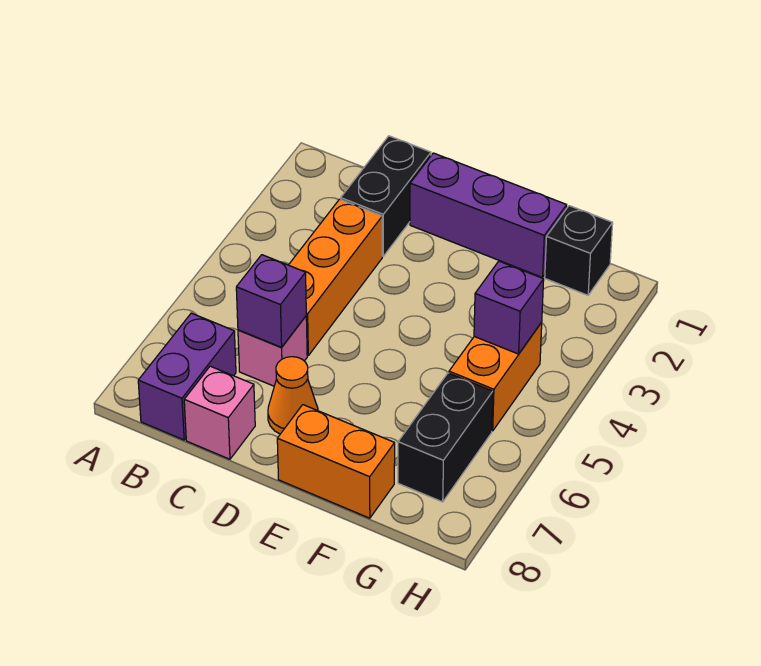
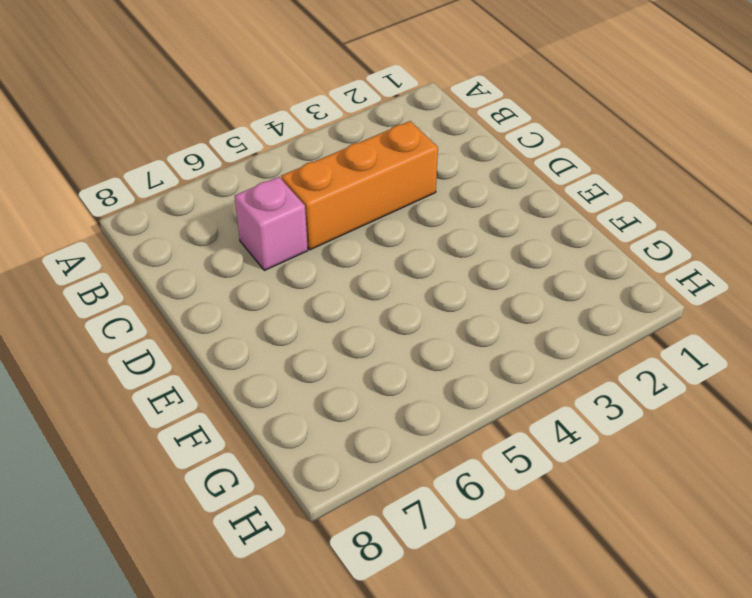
none -> purple 1x2 brick [138,313,236,440]
none -> black 1x2 brick [341,136,431,256]
none -> pink 1x1 brick [184,366,255,459]

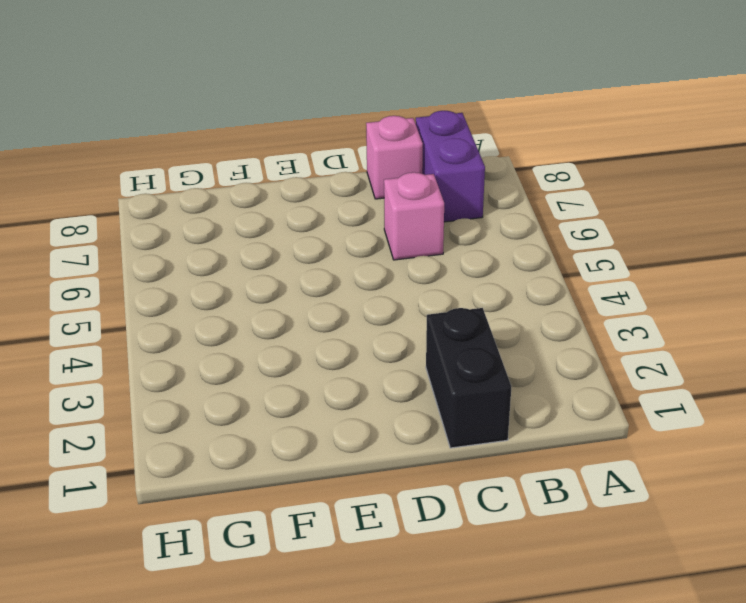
none -> orange 1x3 brick [289,199,382,355]
none -> purple 1x3 brick [410,153,567,277]
none -> orange 1x1 cone [268,357,318,434]

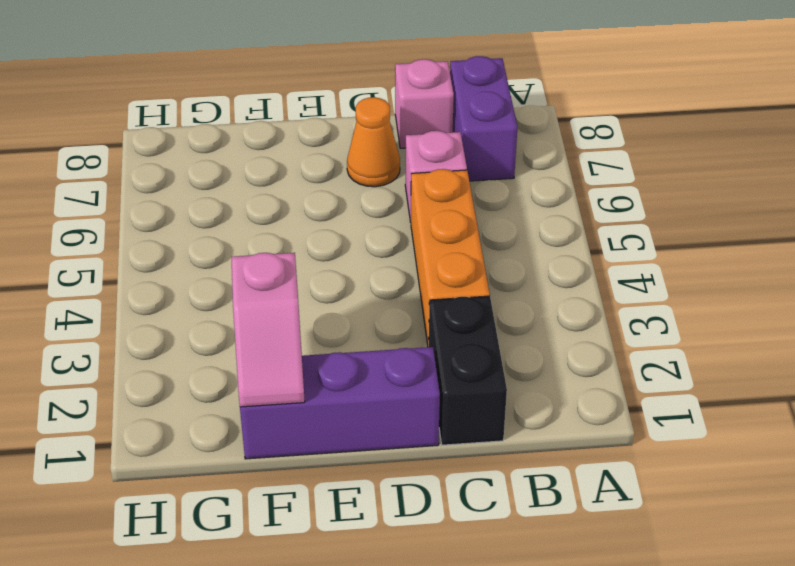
pink 1x2 slope [232,253,305,407] -> none
none -> orange 1x2 brick [277,405,395,518]
none -> black 1x1 brick [545,206,613,295]
none -> orange 1x2 brick [449,323,542,431]

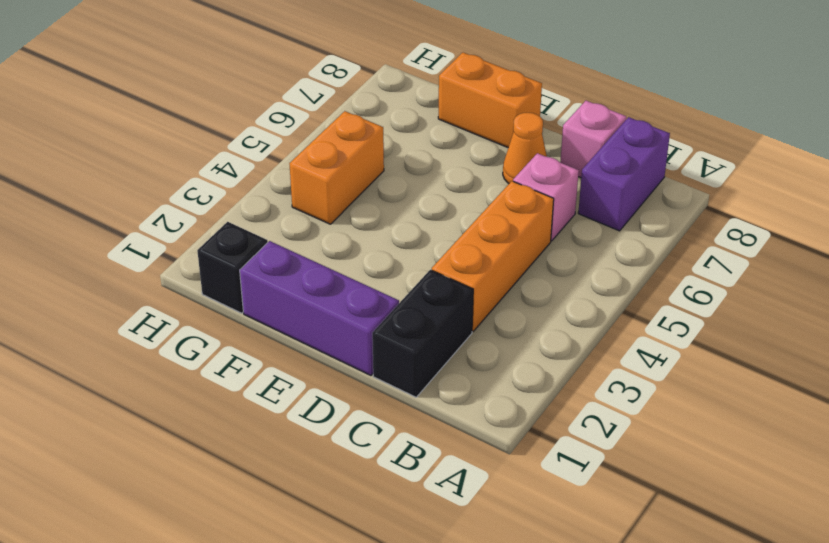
none -> black 1x2 brick [398,373,493,502]
none -> purple 1x1 brick [236,255,306,347]
none -> purple 1x1 brick [474,261,544,354]

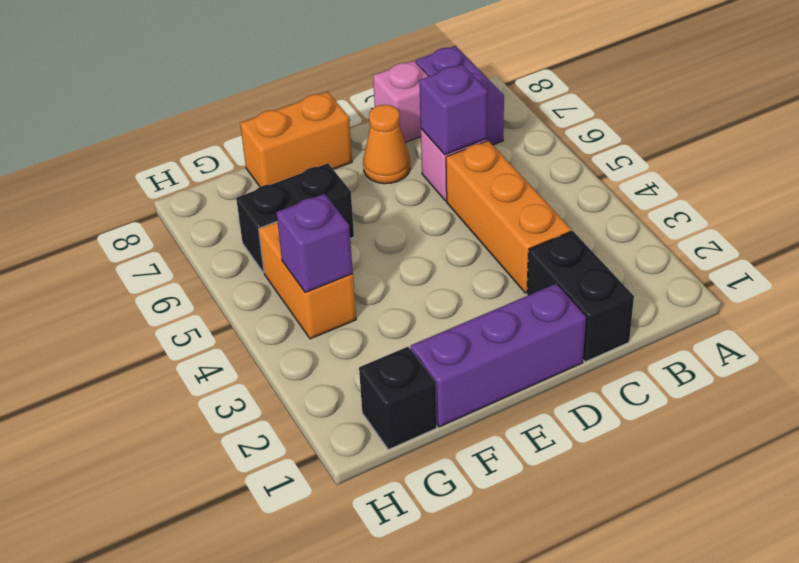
black 1x2 brick [236,163,354,273] -> black 1x2 brick turned to [398,373,493,502]

